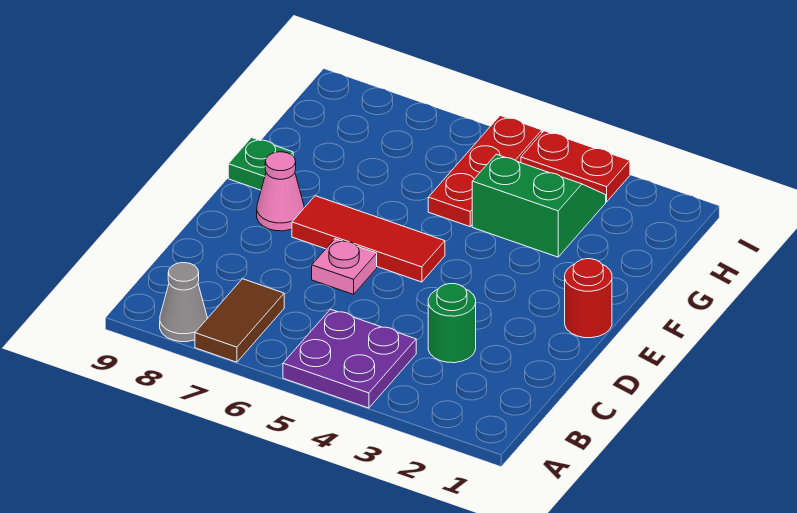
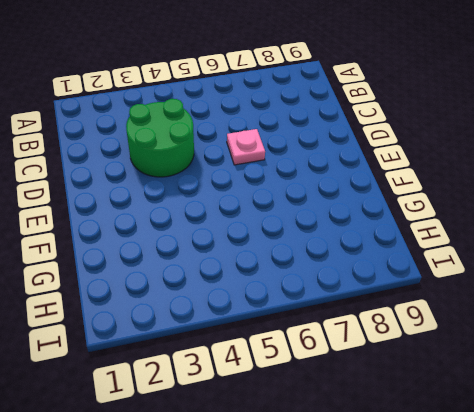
green 2x2 round brick [126,99,194,177] -> green 1x1 round brick [428,284,476,363]
none -> purple 2x2 plate [283,309,416,408]
none -> brown 1x2 tile [195,279,284,362]
none -> grey 1x1 cone [160,263,207,342]

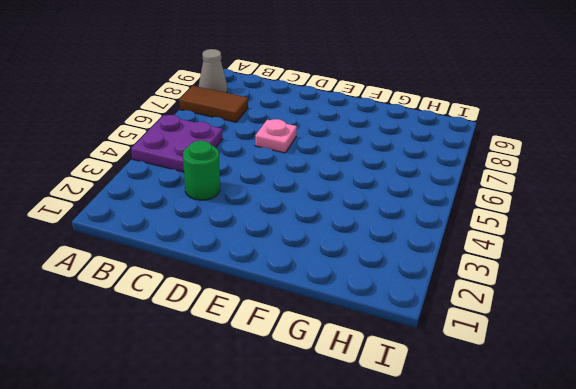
none -> red 1x1 round brick [565,259,612,338]
none -> red 1x3 tile [292,196,445,282]
none -> pink 1x1 cone [257,152,304,231]

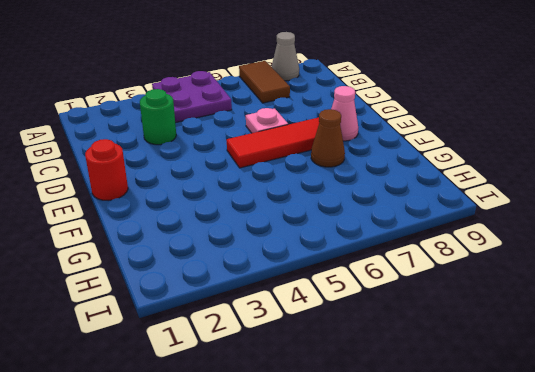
brown 1x1 cone [311,109,345,167] -> none
none -> green 1x1 plate [228,138,293,190]
none -> green 2x2 slope [472,154,606,257]
none -> red 1x3 plate [428,116,542,227]

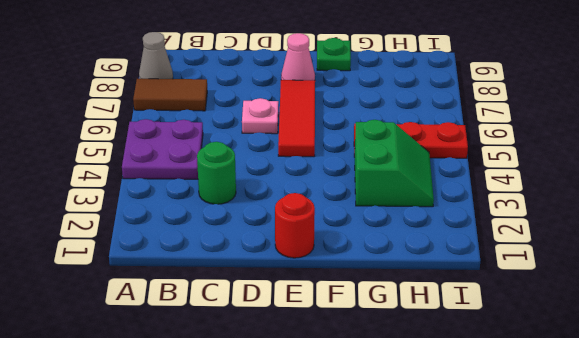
none -> red 1x2 plate [521,131,630,202]

